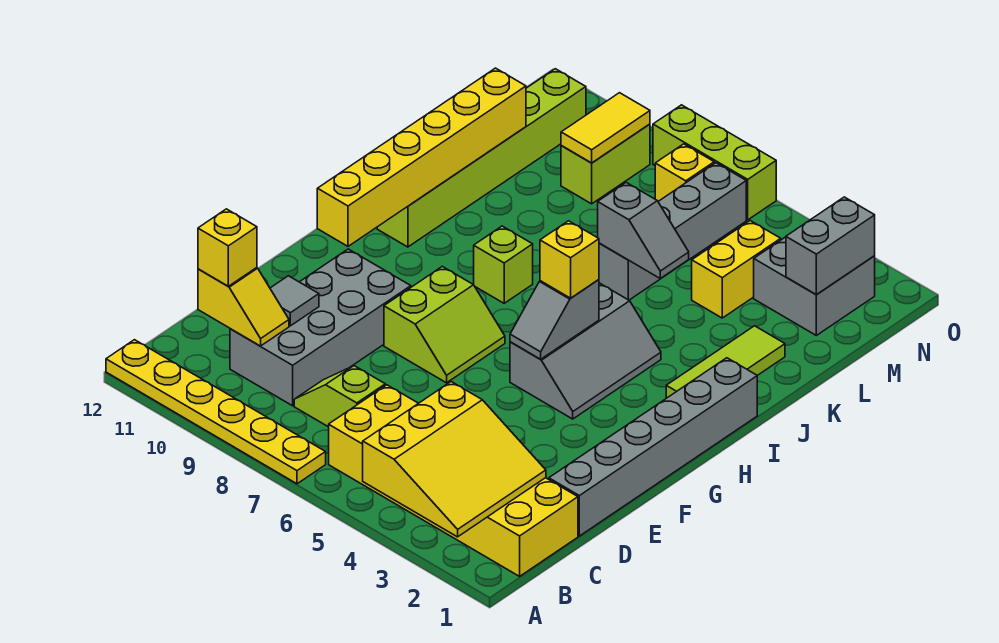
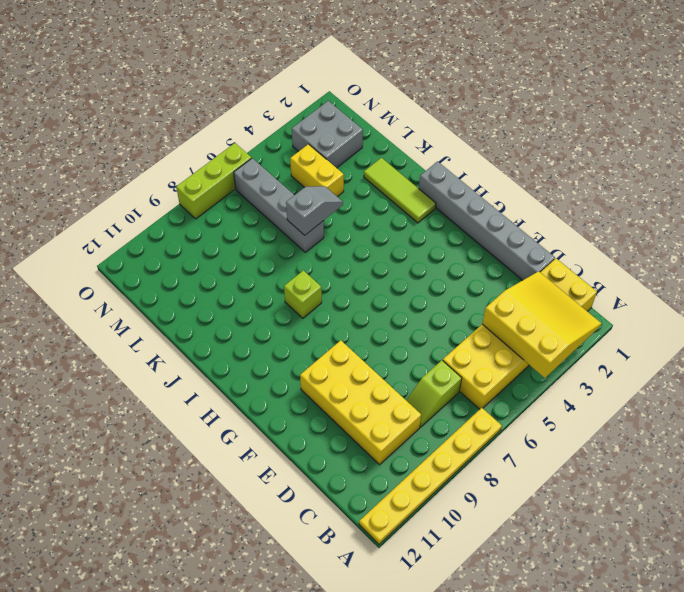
yellow 2x4 brick [300,340,421,465] -> grey 2x4 brick [230,249,411,406]
none -> lime 2x2 slope [384,266,505,383]
none -> grey 2x3 slope [510,283,661,419]
none -> lime 1x6 brick [377,69,586,247]

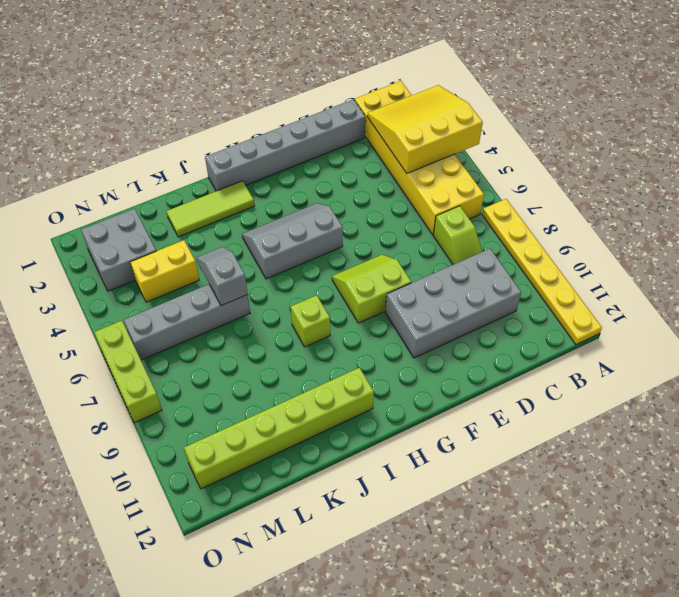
none -> lime 1x2 brick [561,124,650,204]
none -> yellow 1x1 brick [655,144,714,201]
none -> yellow 1x2 slope [198,268,289,346]

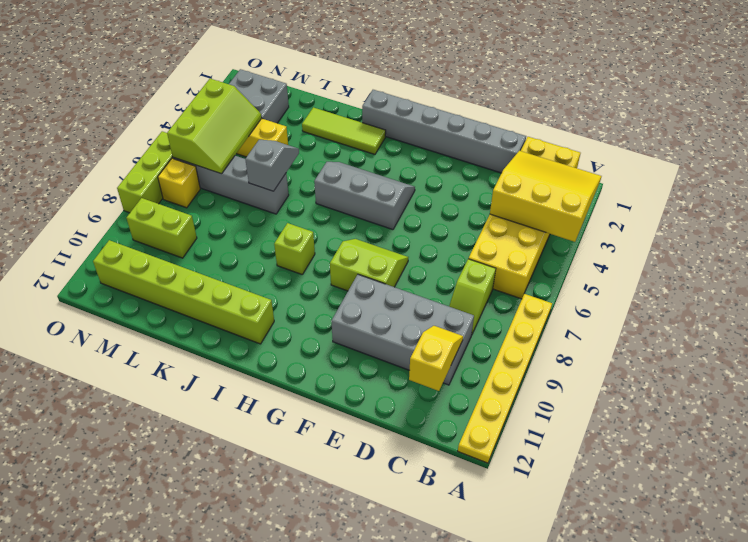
lime 2x3 slope [167,79,262,174] -> none
none -> grey 1x1 tile [270,276,319,326]
none -> grey 1x2 slope [510,280,599,359]
none -> yellow 1x6 brick [317,68,526,246]

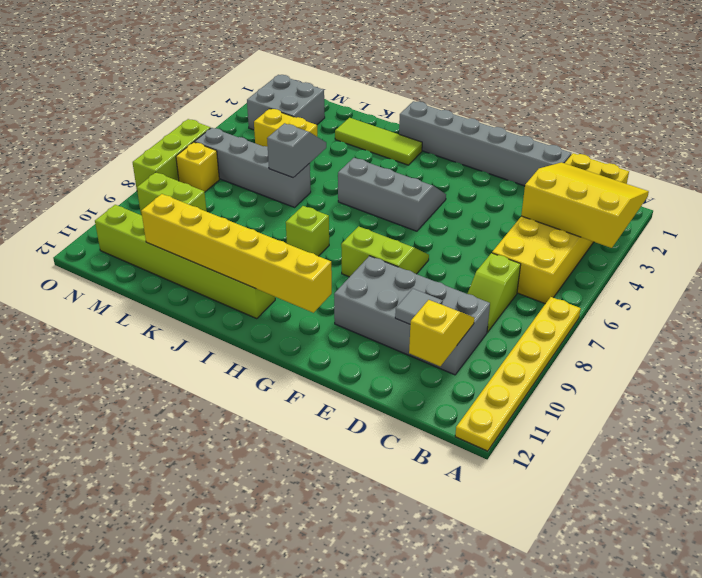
none -> grey 1x2 slope [510,280,599,359]
none -> grey 1x2 brick [786,197,875,294]
none -> yellow 1x2 tile [561,93,650,163]

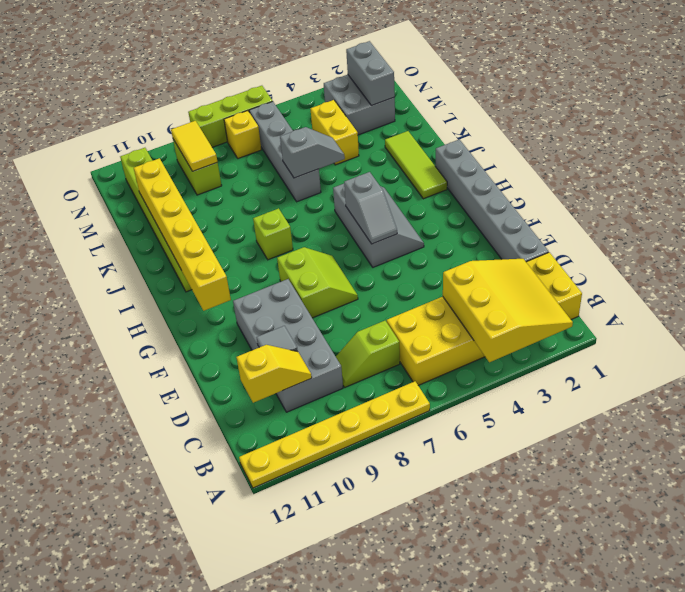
none -> yellow 1x1 brick [198,209,257,286]
none -> yellow 1x1 brick [540,221,599,298]

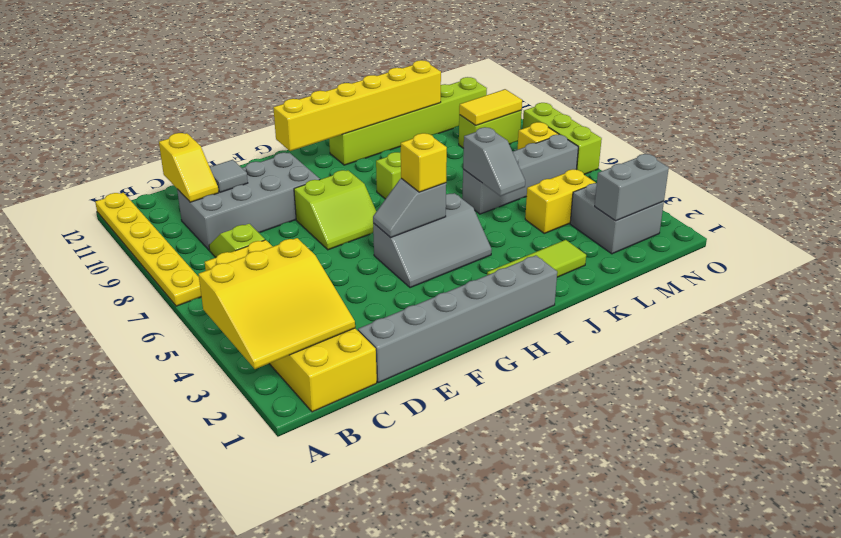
none -> yellow 1x1 brick [198,209,257,286]

